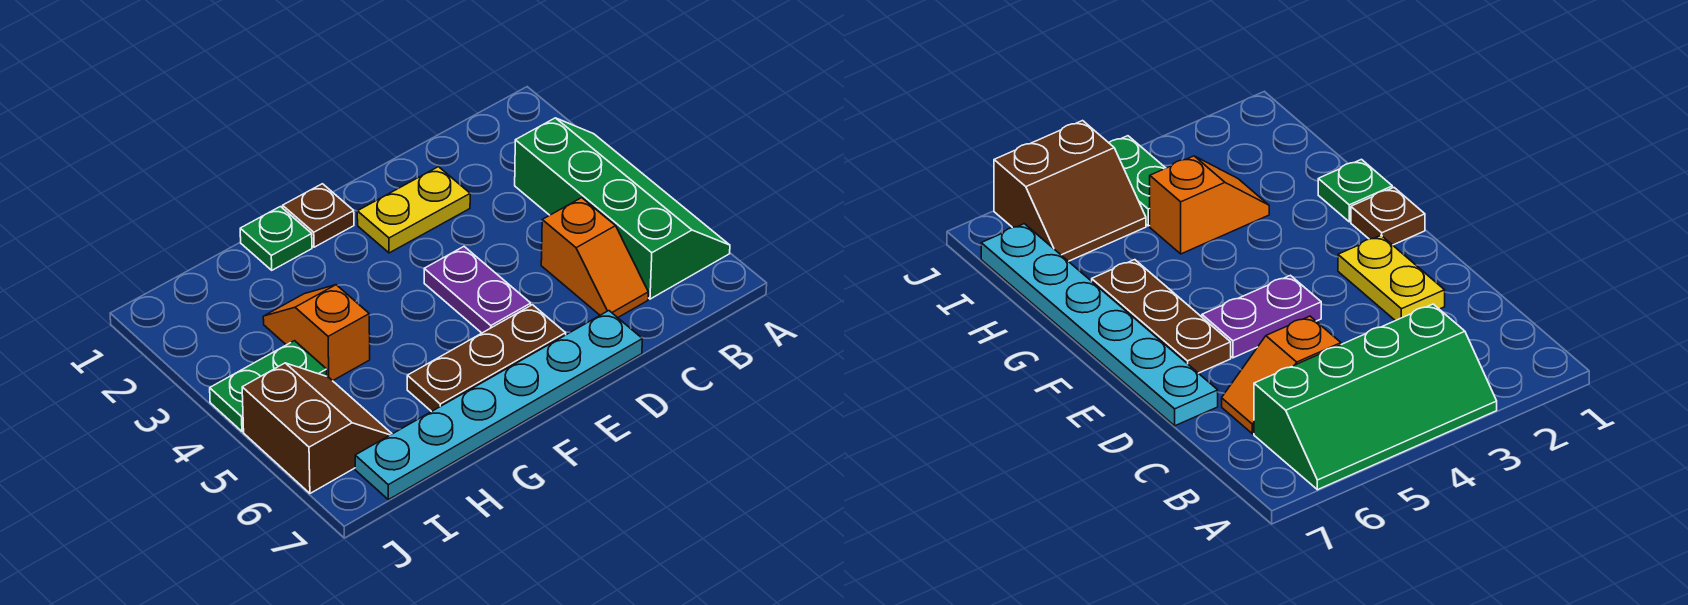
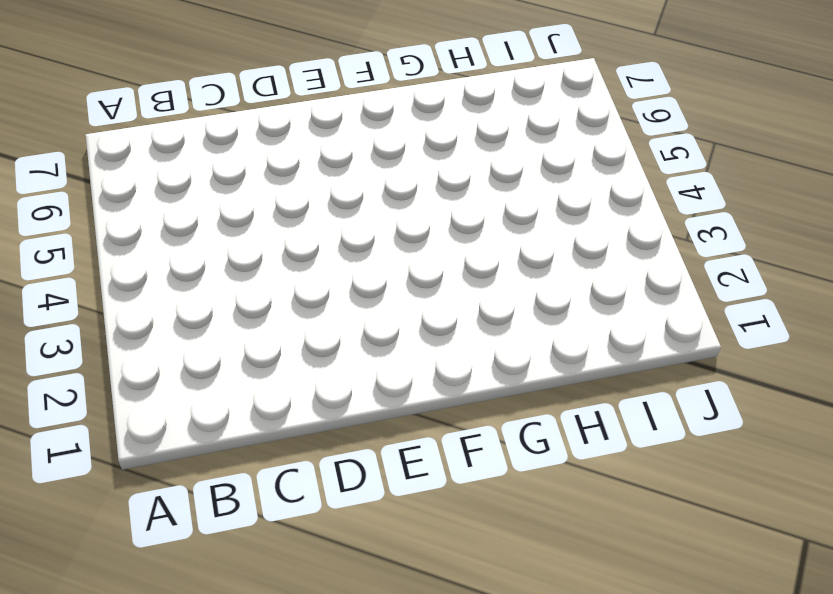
none -> green 2x4 slope [515,118,730,299]
none -> orange 1x2 slope [541,198,648,318]

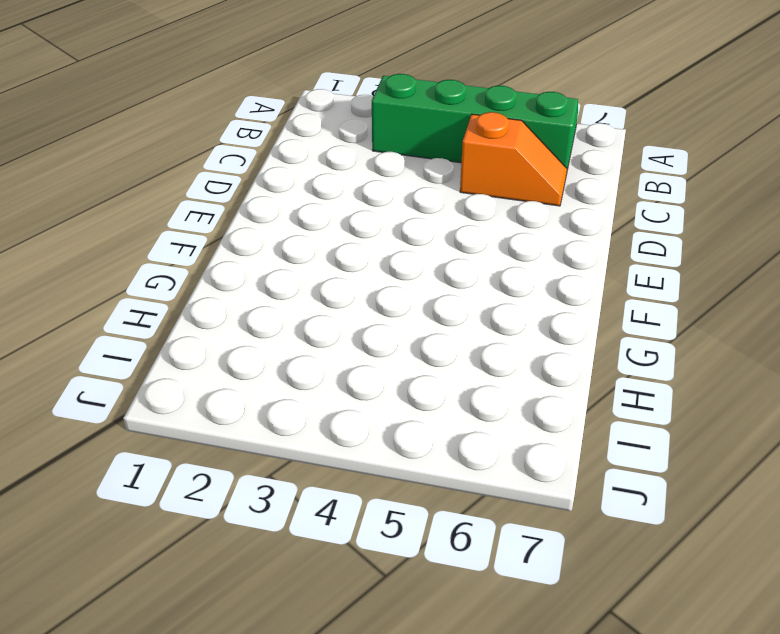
none -> yellow 1x2 plate [357,167,470,253]
none -> cyan 1x6 plate [355,311,642,500]

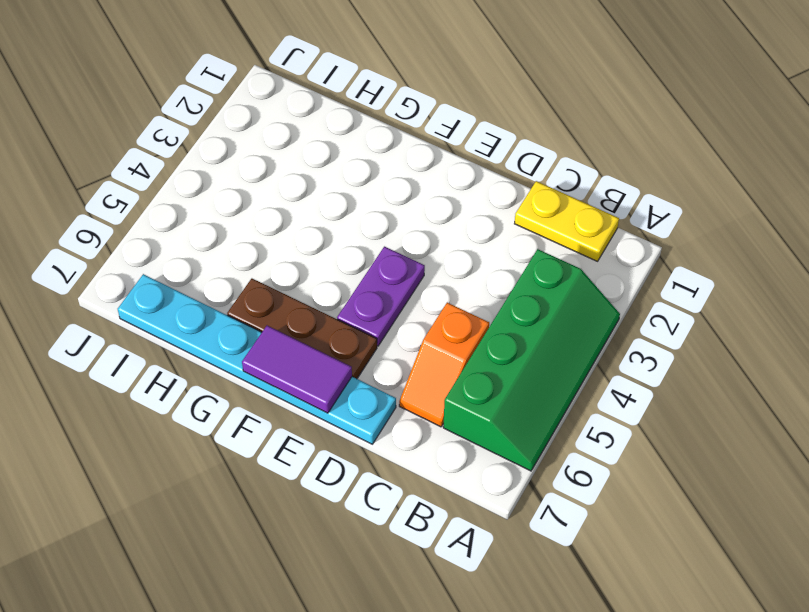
yellow 1x2 plate [515,181,619,261] -> yellow 1x2 plate moved to [357,167,470,253]
purple 1x2 tile [242,326,352,413] -> none
none -> brown 1x1 plate [283,184,354,247]
none -> green 1x1 plate [240,207,312,270]

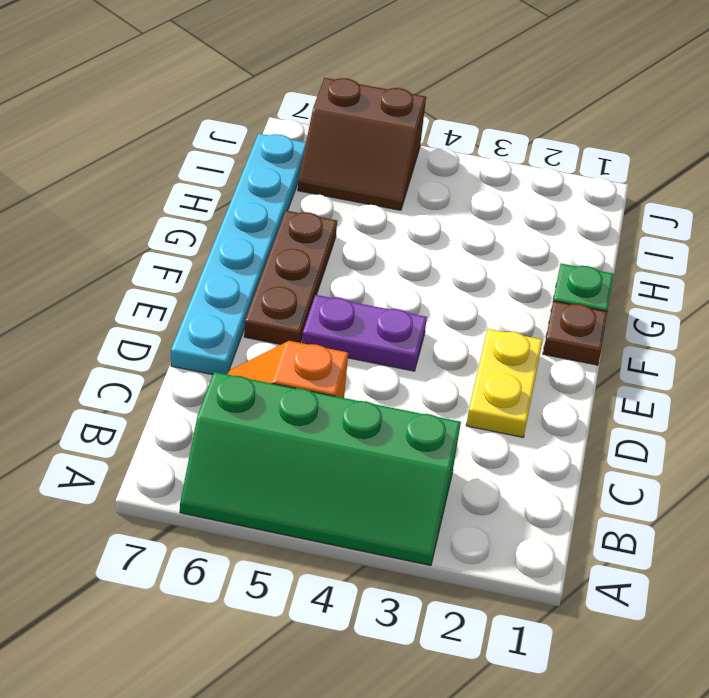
none -> orange 1x2 slope [263,285,370,381]
none -> green 1x2 plate [210,341,327,432]

